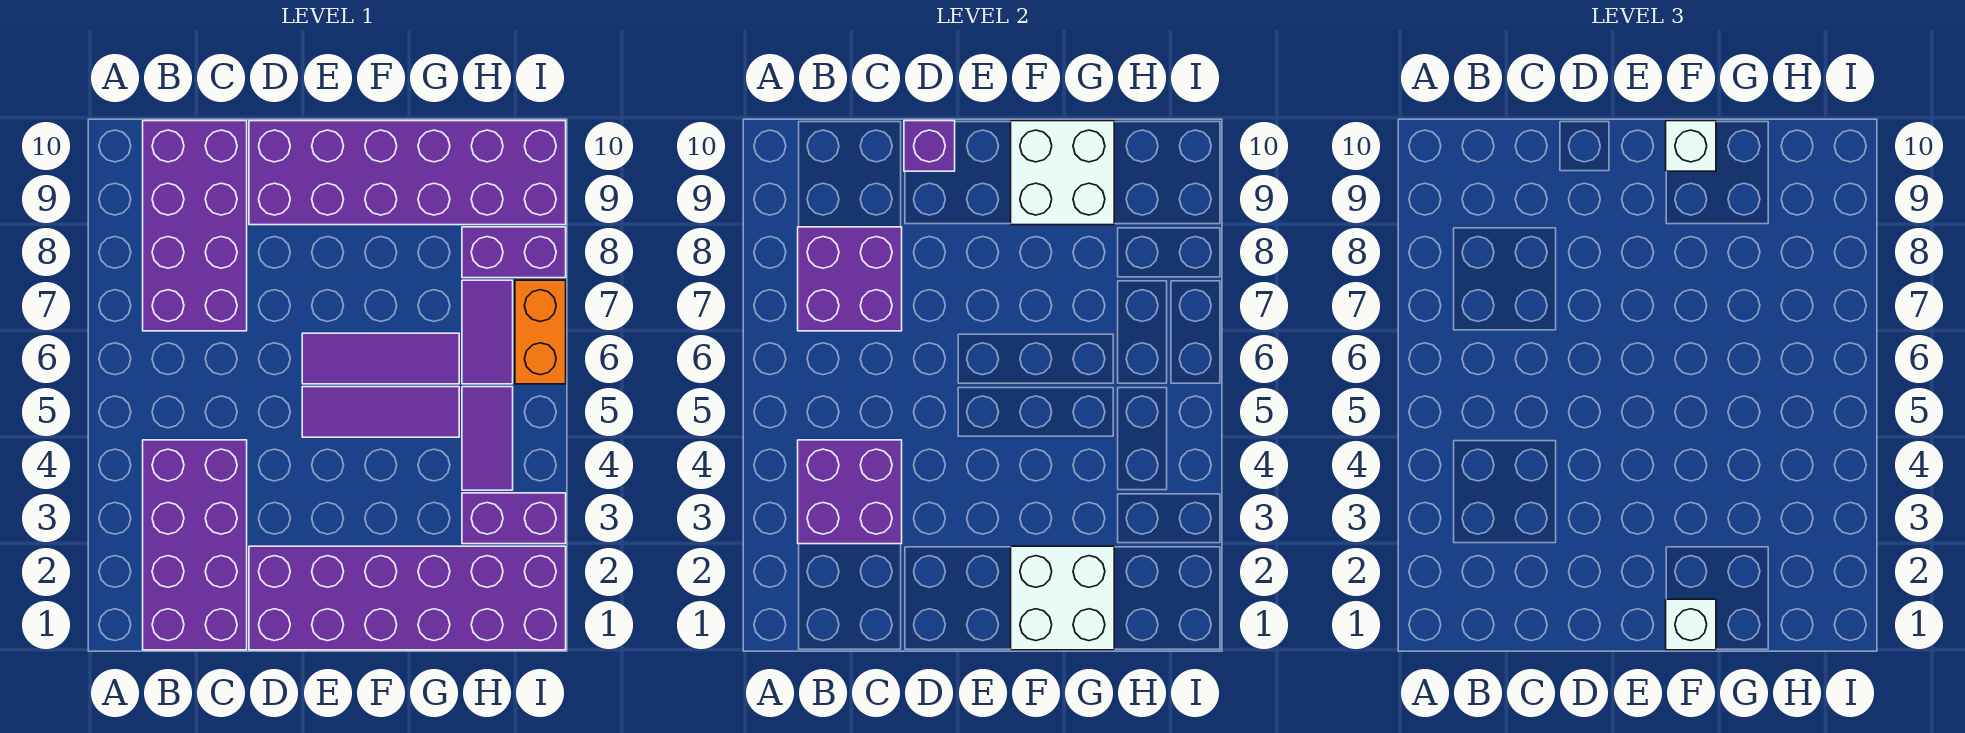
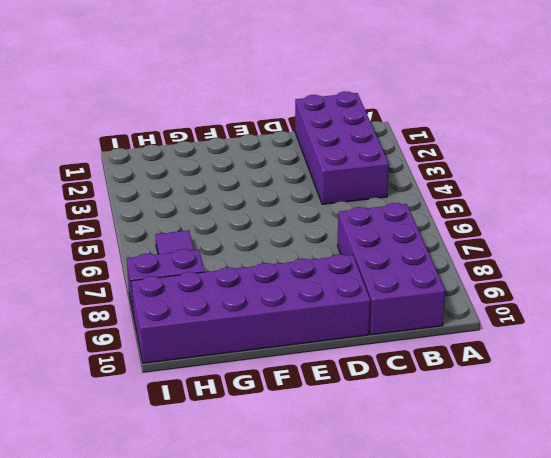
none -> purple 2x6 brick [249,546,566,650]
none -> purple 1x3 tile [302,387,459,437]
none -> purple 1x3 tile [302,333,459,384]

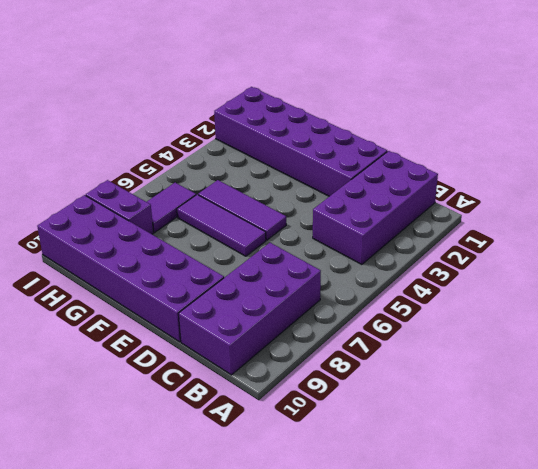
none -> purple 1x2 brick [462,493,566,544]
none -> purple 1x2 tile [462,387,513,490]
none -> orange 1x2 brick [515,280,566,384]

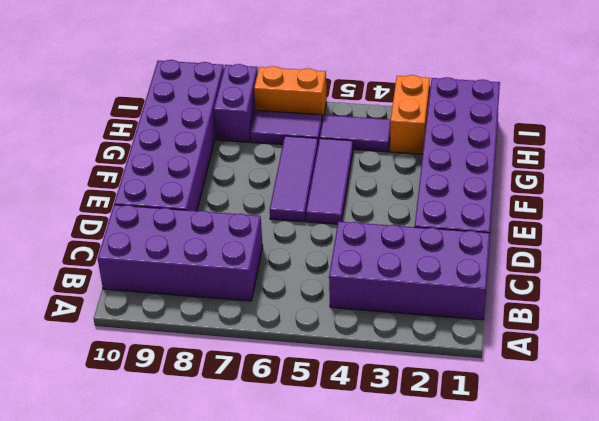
orange 1x2 brick [390,75,430,154] -> purple 1x2 brick [462,493,566,544]
none -> purple 2x2 brick [798,440,902,544]
none -> purple 2x2 brick [798,227,902,331]
none -> purple 1x1 brick [904,121,955,171]

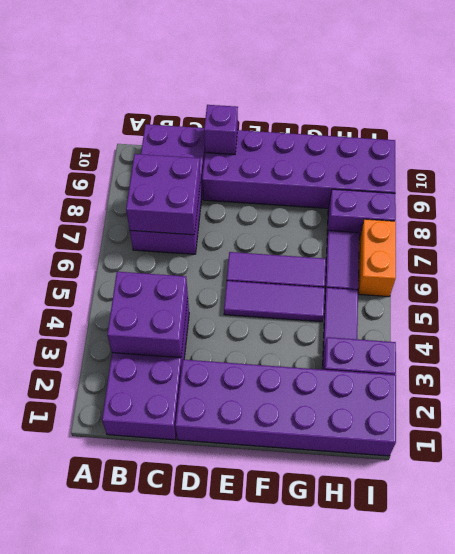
none -> white 2x2 brick [1011,546,1114,650]
none -> white 2x2 brick [1011,121,1114,225]
none -> white 1x1 brick [1666,599,1716,650]

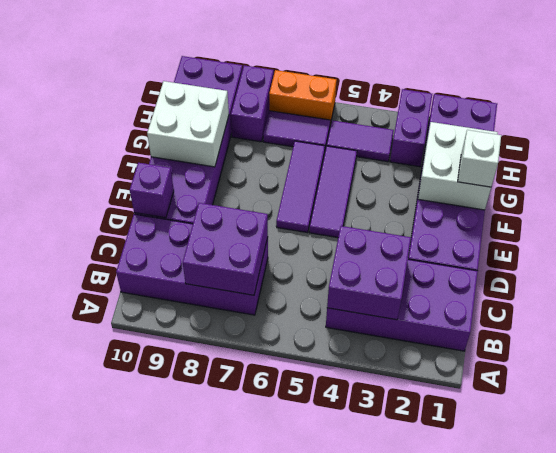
none -> white 1x1 brick [1666,121,1716,171]

